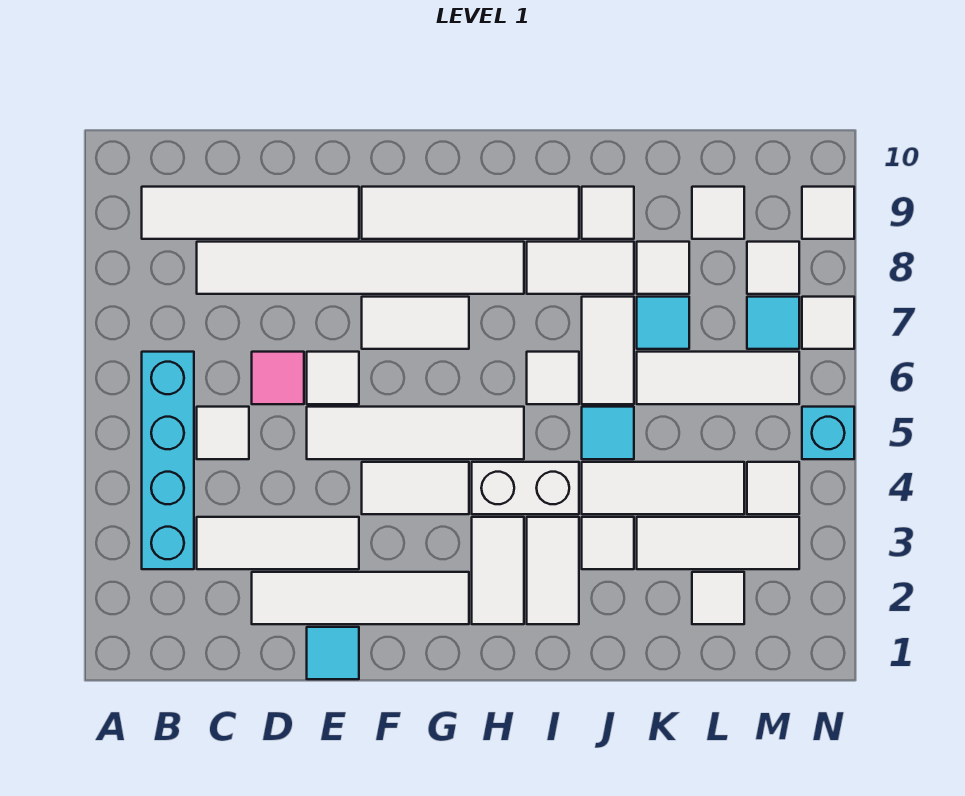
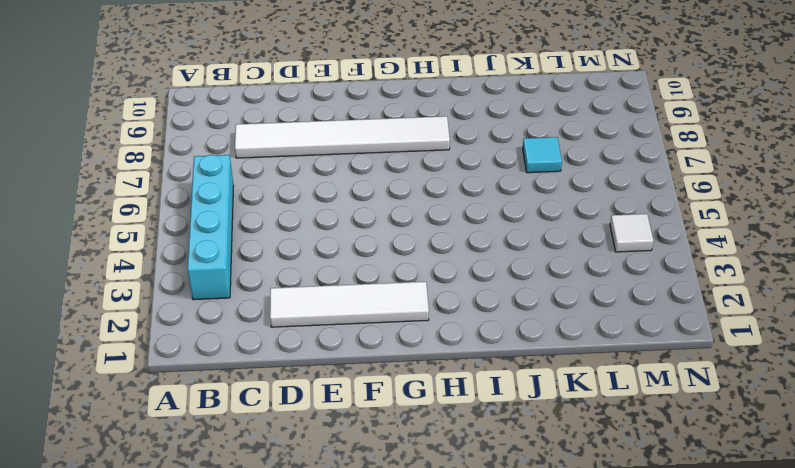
none -> white 1x4 tile [142,187,359,239]
none -> white 1x3 tile [197,517,359,569]
none -> white 1x1 tile [197,407,249,459]
none -> pink 1x1 tile [252,352,304,404]

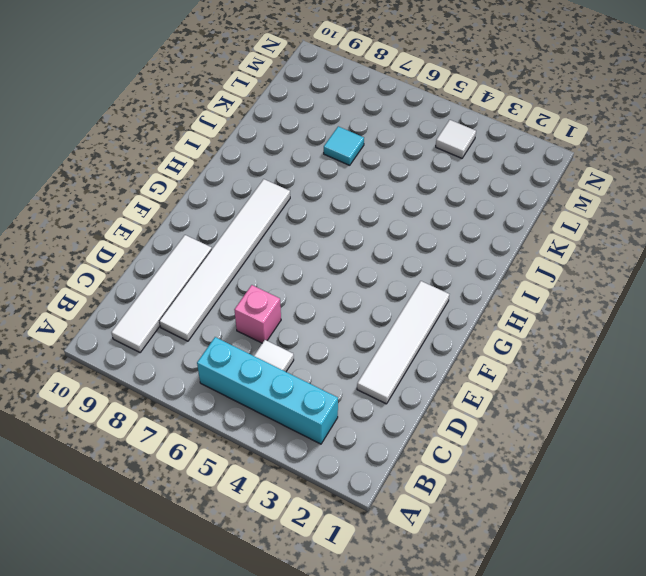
pink 1x1 brick [234,285,281,343] -> pink 1x1 tile [252,352,304,404]
none -> white 1x3 tile [197,517,359,569]
none -> cyan 1x1 tile [307,627,359,679]
none -> white 1x4 tile [307,407,524,459]
none -> white 1x1 tile [307,352,359,404]

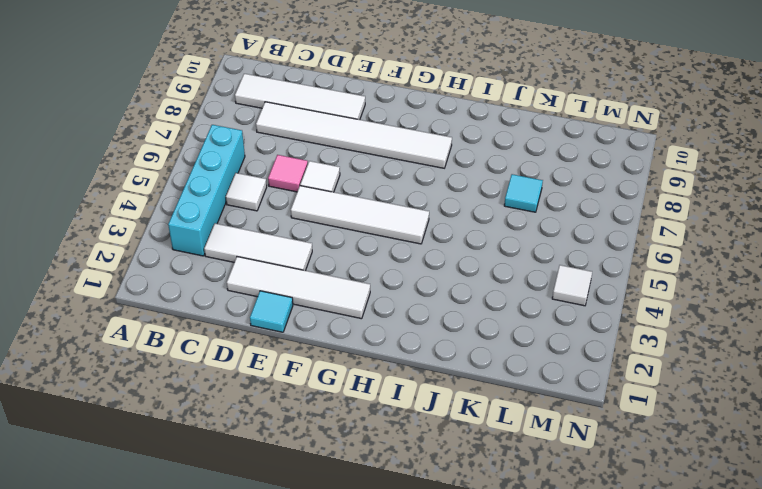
none -> white 1x2 tile [362,462,469,514]
none -> white 1x2 tile [362,297,469,349]
none -> white 1x4 tile [362,187,579,239]
none -> white 1x2 tile [472,517,524,624]

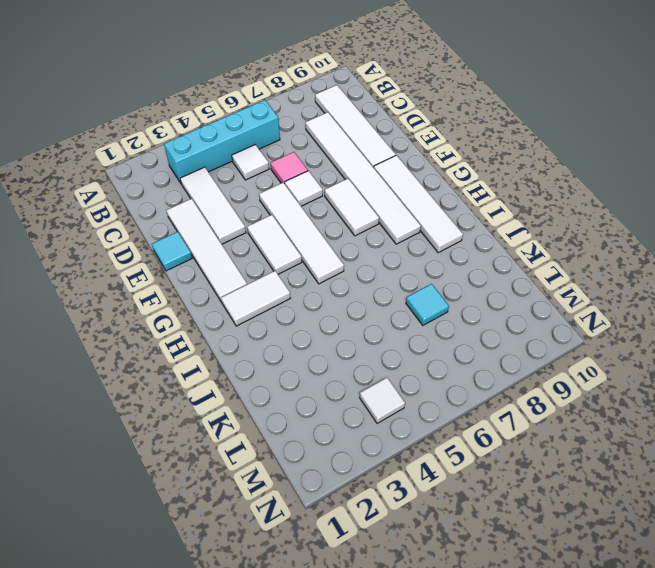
none -> white 1x2 brick [472,462,579,514]
none -> white 1x2 tile [527,517,579,624]
none -> white 1x1 tile [527,352,579,404]
none -> white 1x2 tile [527,242,634,294]

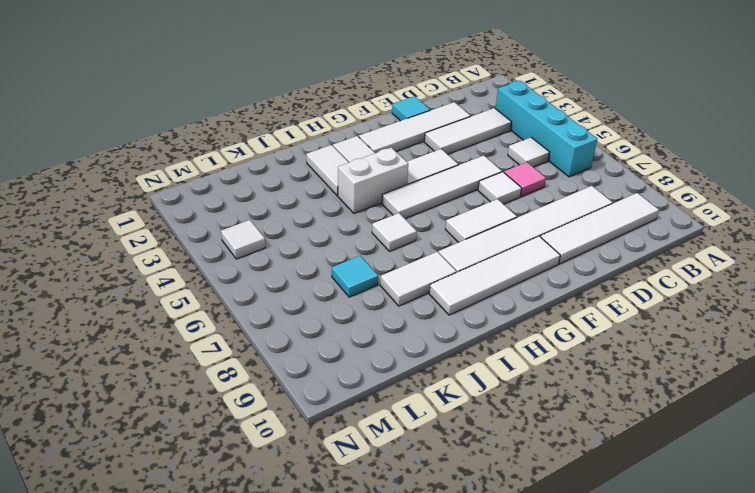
none -> white 1x1 tile [582,517,634,569]
none -> white 1x3 tile [582,462,744,514]
none -> cyan 1x1 tile [582,407,634,459]
none -> white 1x2 tile [582,297,634,404]

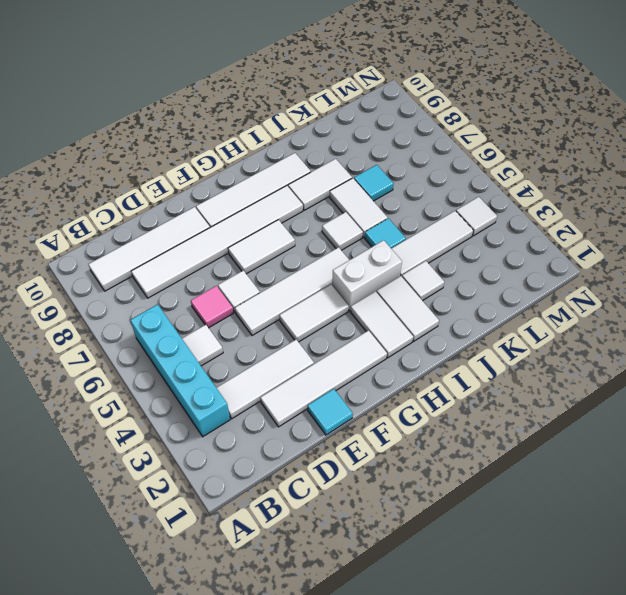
none -> white 1x1 tile [582,187,634,239]
none -> white 1x3 tile [637,517,799,569]
none -> white 1x3 tile [637,352,799,404]
none -> white 1x1 tile [637,242,689,294]

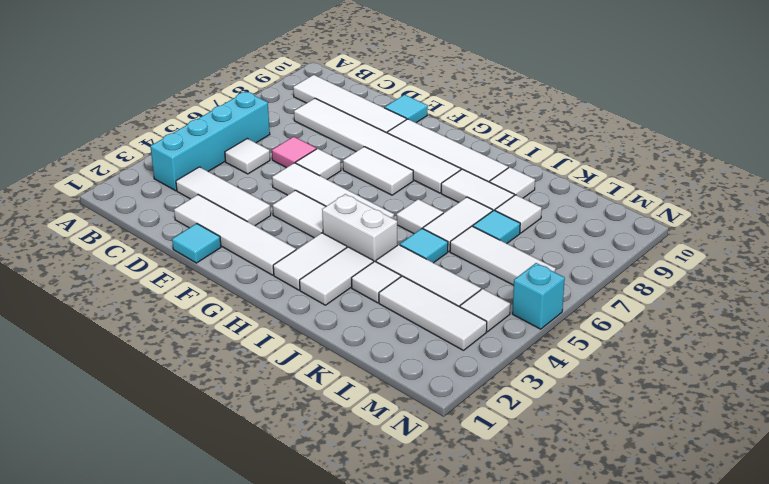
cyan 1x1 tile [385,95,428,123] -> cyan 1x1 tile moved to [747,297,799,349]
none -> white 1x1 tile [692,572,744,624]
none -> white 1x1 tile [692,187,744,239]
none -> white 1x1 tile [747,242,799,294]
none -> white 1x1 tile [802,297,854,349]

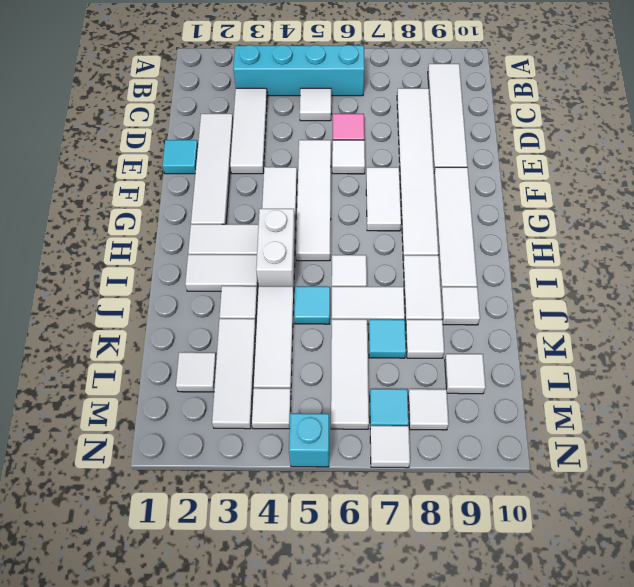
none -> white 1x1 tile [802,187,854,239]

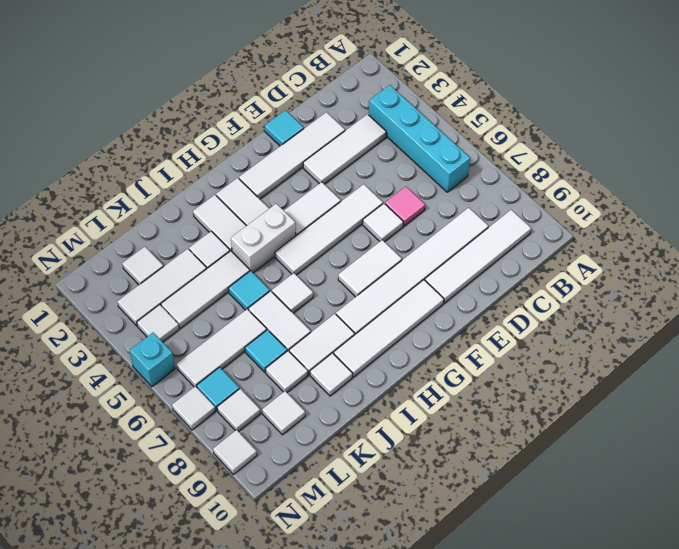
none -> white 1x1 tile [197,407,249,459]

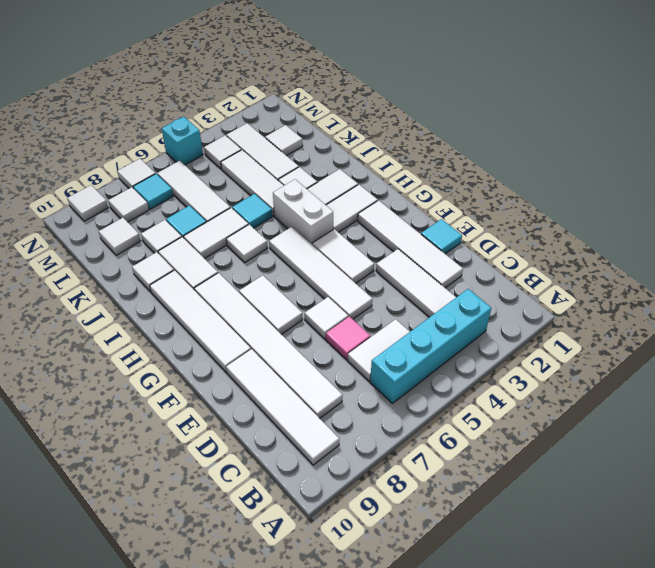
white 1x2 tile [348,319,410,381] -> white 1x1 tile [197,407,249,459]

